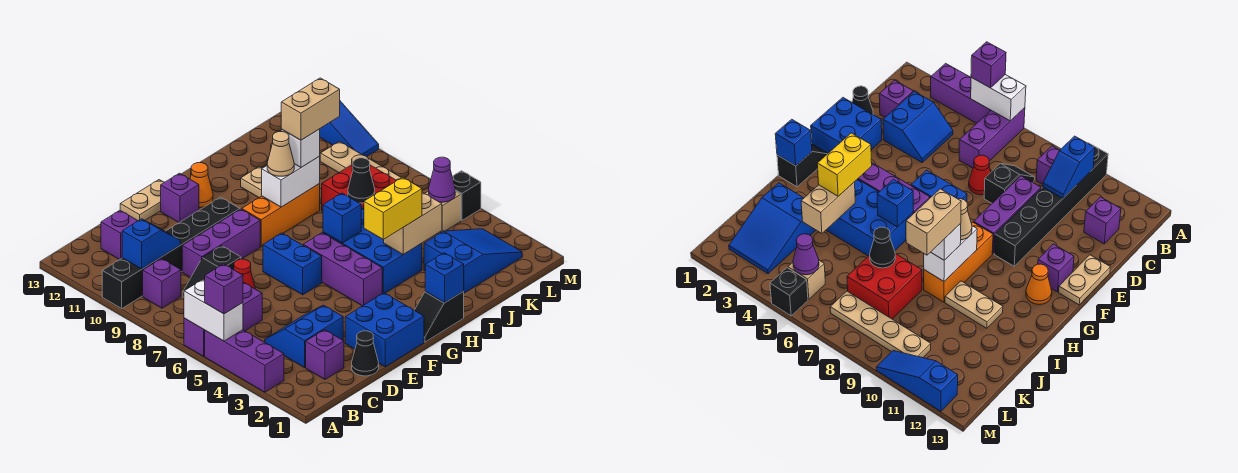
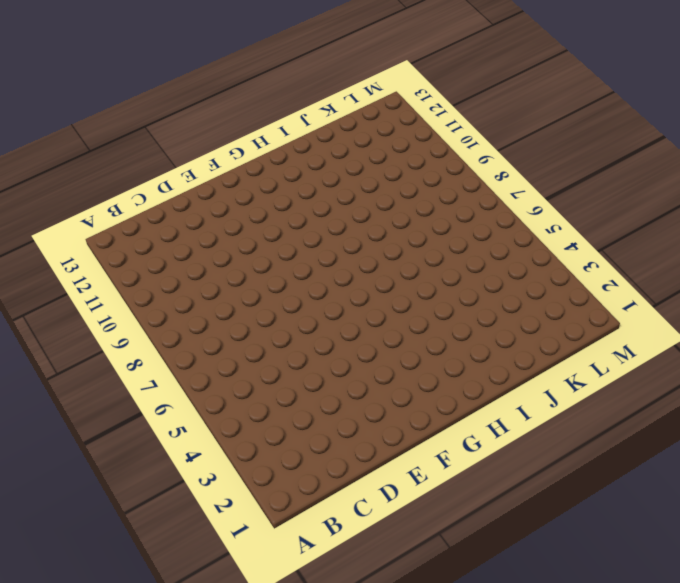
none -> purple 1x3 brick [205,330,284,392]
none -> purple 1x3 brick [184,282,262,356]
none -> black 1x6 brick [102,197,240,308]
none -> purple 1x1 brick [143,259,181,308]

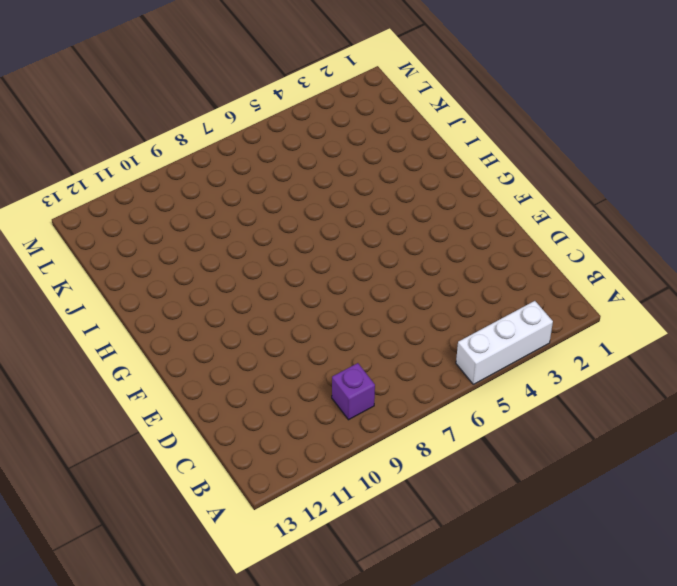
white 1x3 brick [456,301,553,384] -> purple 1x3 brick [205,330,284,392]
none -> purple 1x3 brick [184,282,262,356]
none -> black 1x6 brick [102,197,240,308]
none -> purple 1x1 brick [306,330,344,379]
none -> blue 2x2 slope [265,305,343,368]

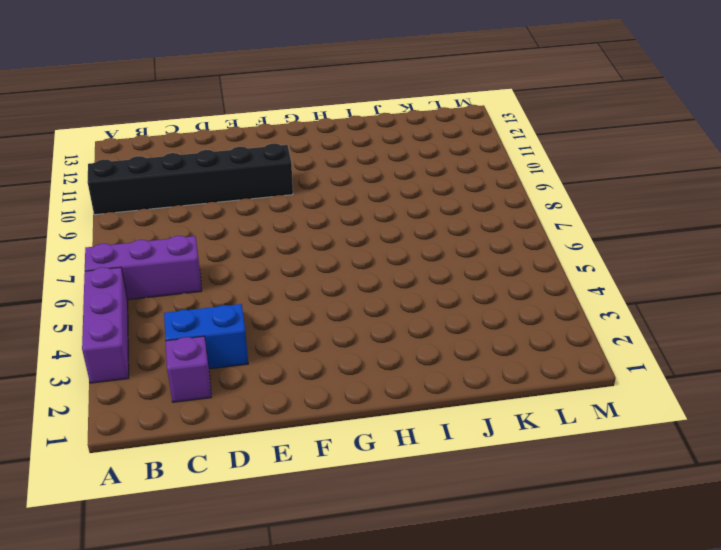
none -> purple 1x1 brick [143,259,181,308]
none -> black 1x2 slope [183,246,241,297]
none -> purple 1x1 brick [101,210,138,260]
none -> black 1x1 cone [352,331,379,376]

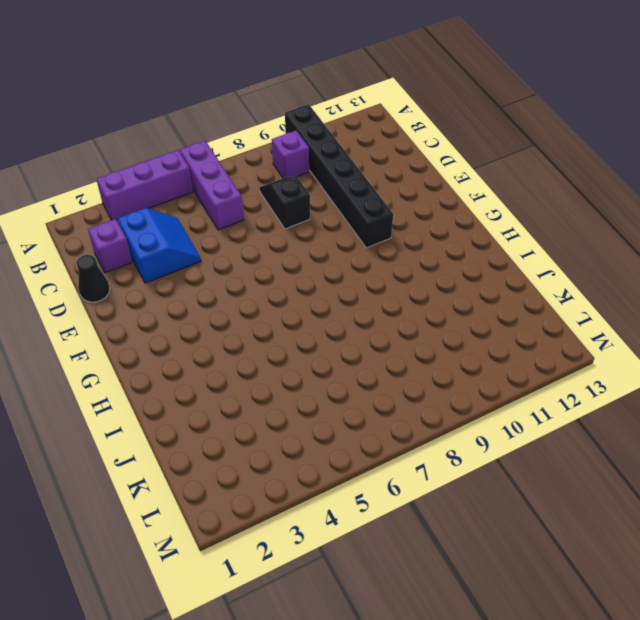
none -> purple 1x1 brick [101,210,138,260]
none -> red 1x1 cone [234,259,255,289]
none -> purple 1x3 brick [182,209,260,277]
none -> blue 2x2 brick [345,293,424,367]

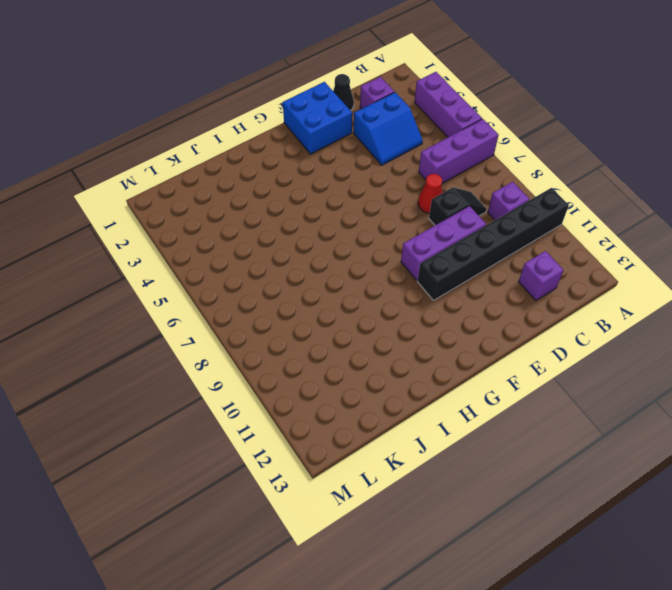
none -> tan 1x2 plate [120,180,164,221]
none -> blue 1x2 brick [263,233,322,295]
none -> purple 1x1 brick [161,173,199,222]
none -> black 1x2 slope [415,292,464,342]

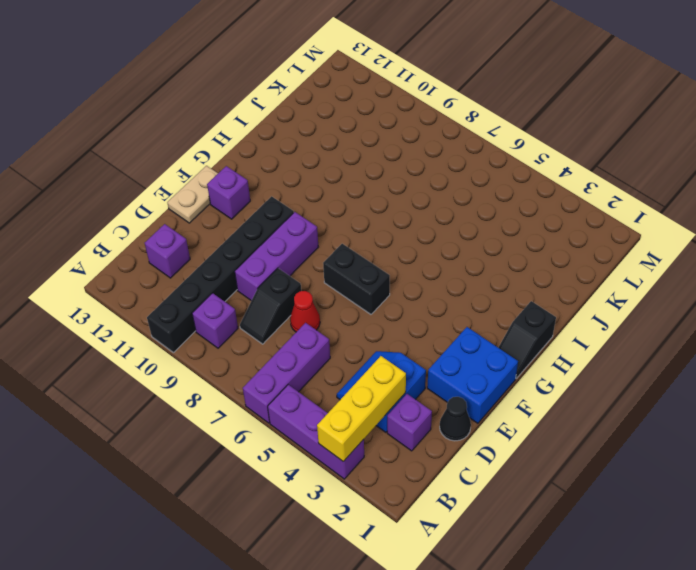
yellow 1x3 brick [317,356,406,462] -> none
black 1x2 brick [323,244,390,314] -> blue 1x2 brick [263,233,322,295]
none -> purple 1x3 brick [303,233,382,306]
none -> orange 1x3 brick [242,184,320,246]
none -> orange 1x1 cone [190,163,213,208]
none -> blue 2x3 brick [323,208,422,293]

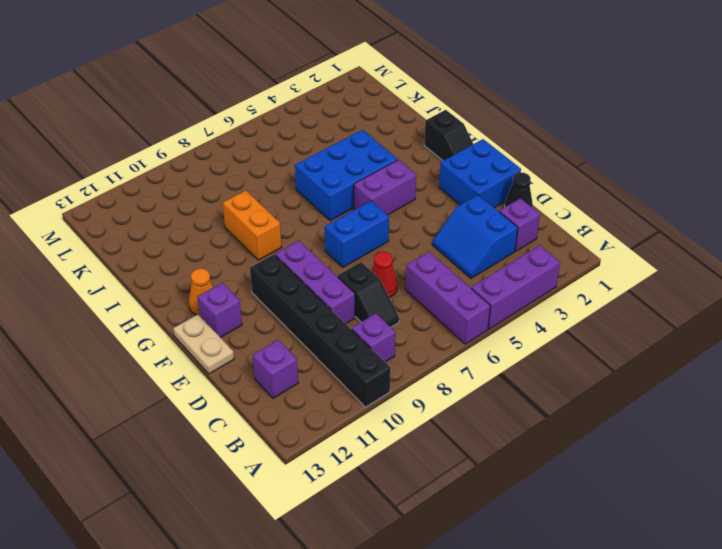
purple 1x2 brick [354,160,416,215] -> purple 1x3 brick [303,233,382,306]
orange 1x2 brick [223,191,282,260] -> orange 1x3 brick [242,184,320,246]
none -> tan 1x2 plate [241,167,262,197]
none -> blue 2x3 slope [424,229,522,293]
none -> red 2x2 brick [322,164,397,211]
none -> tan 1x1 brick [425,191,461,232]

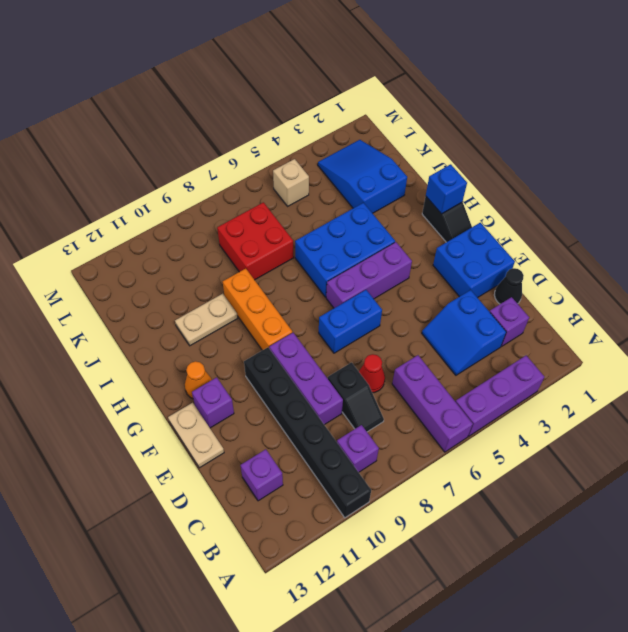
none -> tan 1x4 plate [320,141,401,180]
none -> black 1x1 brick [452,171,481,220]
none -> blue 1x3 slope [320,101,379,157]
none -> white 1x2 brick [184,279,243,341]

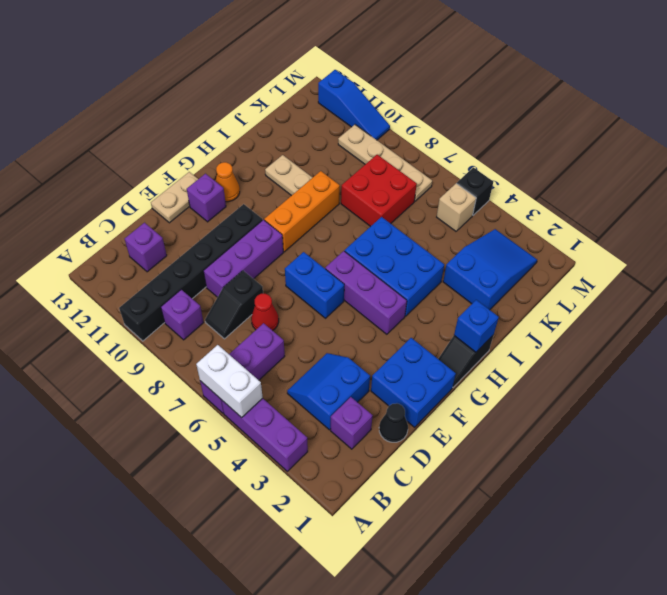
none -> blue 1x2 slope [122,219,180,269]
none -> blue 1x1 brick [323,193,361,243]
none -> white 1x2 brick [262,156,320,207]
none -> tan 1x2 brick [384,192,442,254]

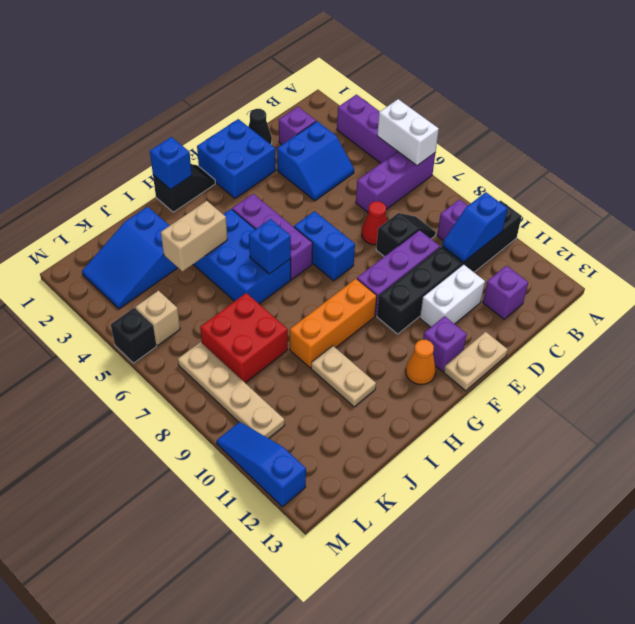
white 1x2 brick [420,264,485,327] -> white 1x2 brick moved to [262,156,320,207]
none -> black 1x1 cone [348,158,375,203]
none -> purple 1x1 cone [429,157,455,202]
none -> purple 1x1 brick [205,264,243,314]
none -> yellow 1x2 brick [364,177,422,240]

